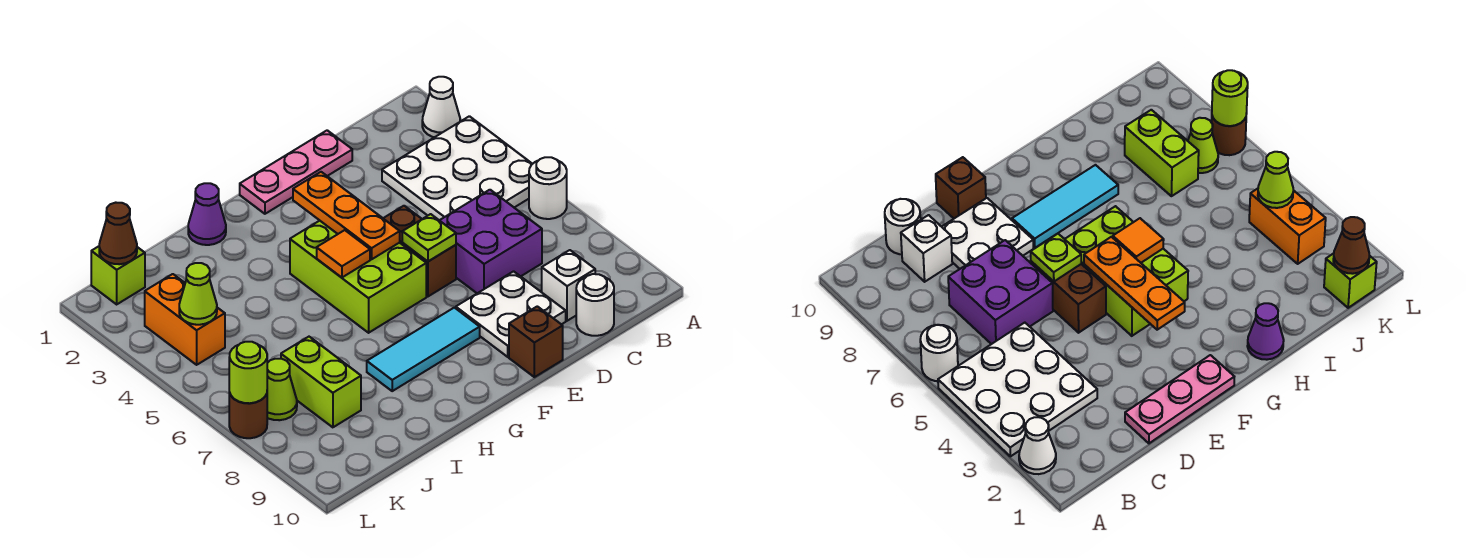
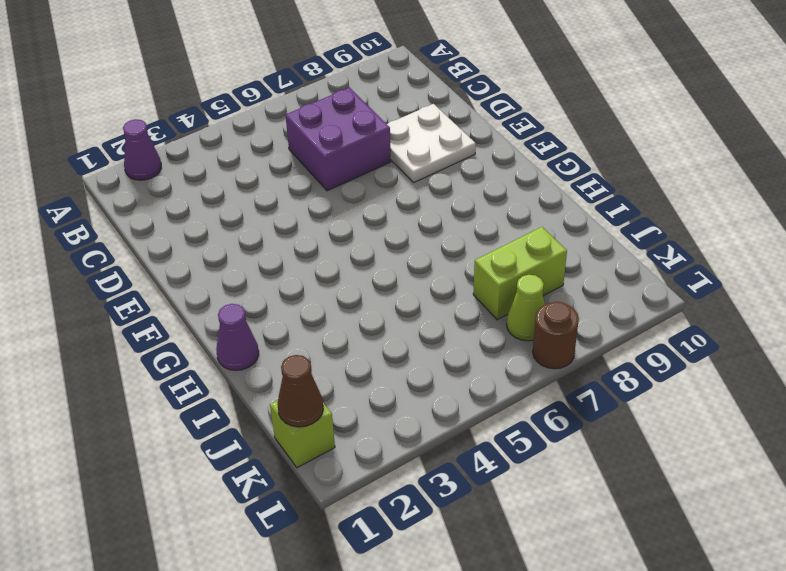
purple 1x1 cone [123,119,161,180] -> white 1x1 cone [422,77,460,137]
none -> white 3x3 plate [382,116,532,220]
none -> white 1x1 round brick [529,157,567,219]
none -> white 1x1 brick [542,250,595,321]

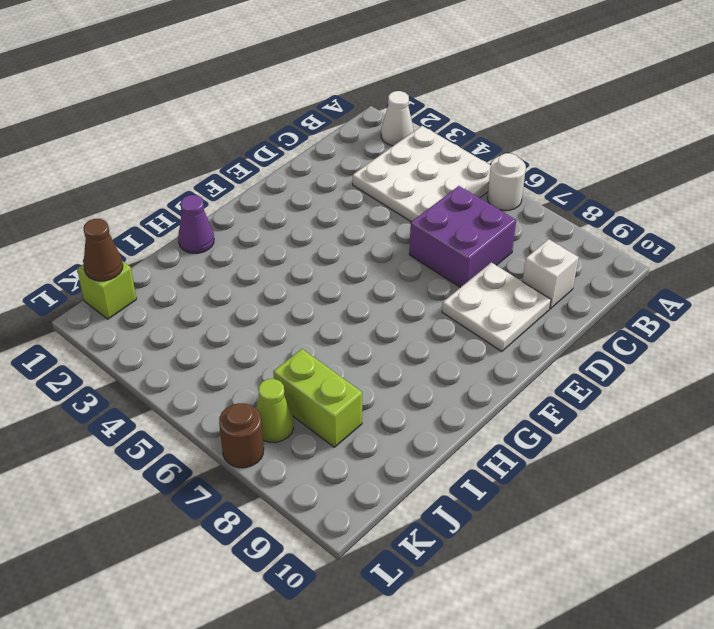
none -> white 1x1 round brick [576,274,614,336]
none -> pink 1x3 plate [240,130,352,214]
none -> brown 1x2 brick [383,206,456,297]

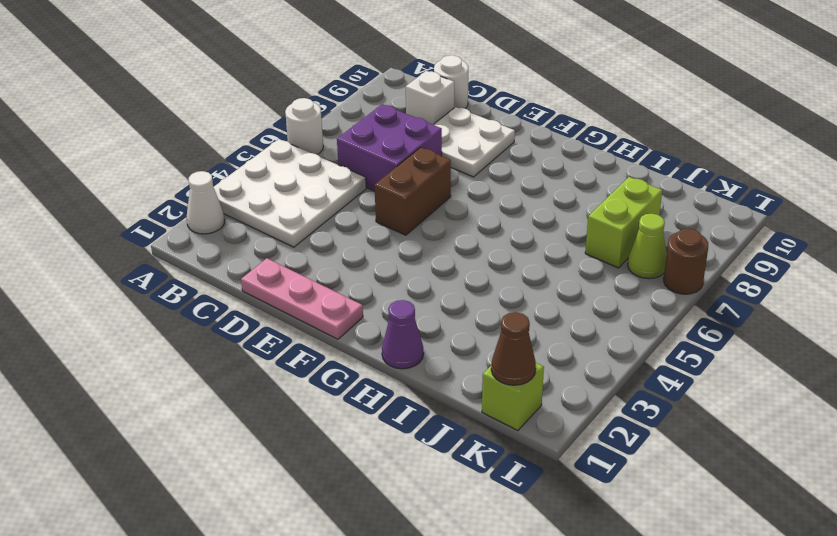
none -> brown 1x1 brick [509,306,563,377]
none -> lime 2x3 brick [290,221,426,333]
none -> cyan 1x3 tile [367,308,480,391]

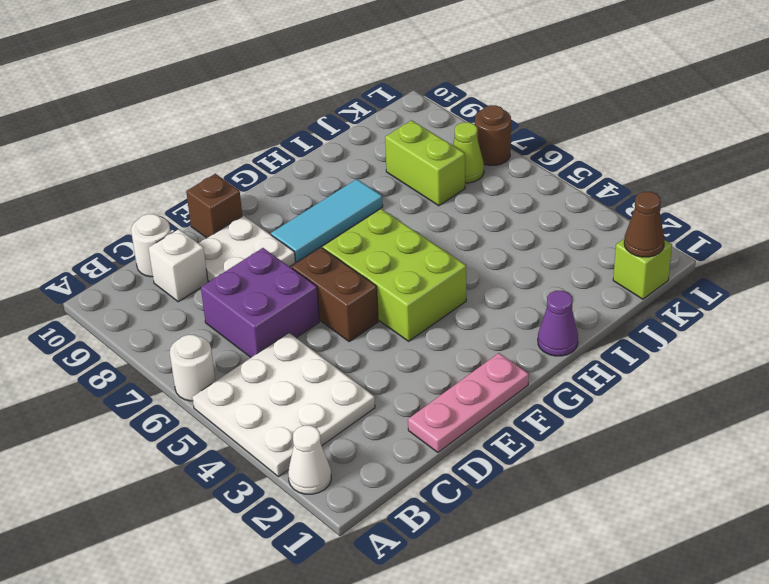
none -> orange 1x2 brick [145,274,225,365]
none -> lime 1x1 plate [402,214,456,262]
none -> orange 1x3 plate [293,172,400,259]

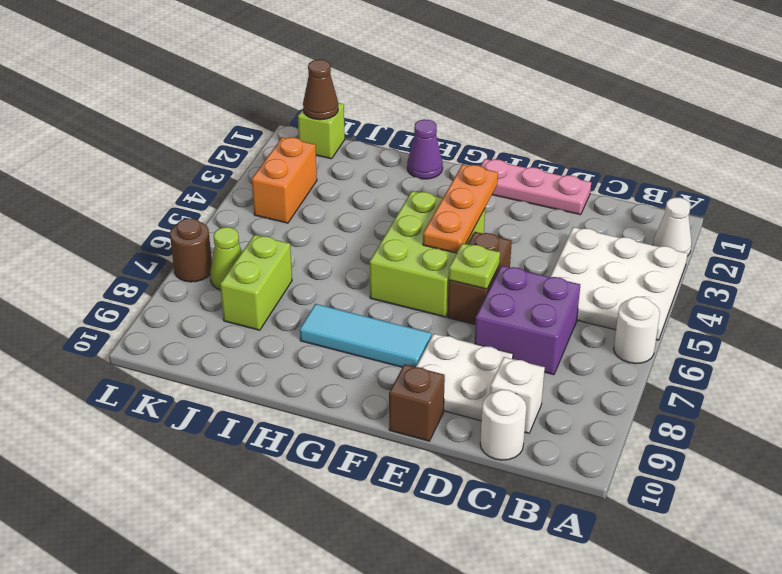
none -> orange 1x1 tile [317,230,370,278]
none -> lime 1x1 cone [179,263,217,325]
none -> lime 1x1 round brick [229,342,267,403]

